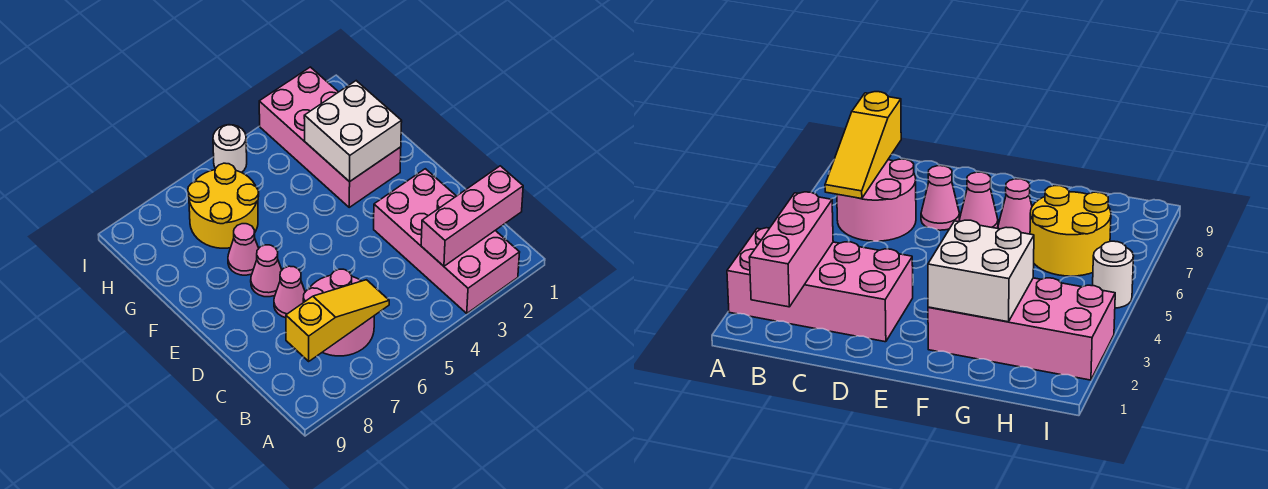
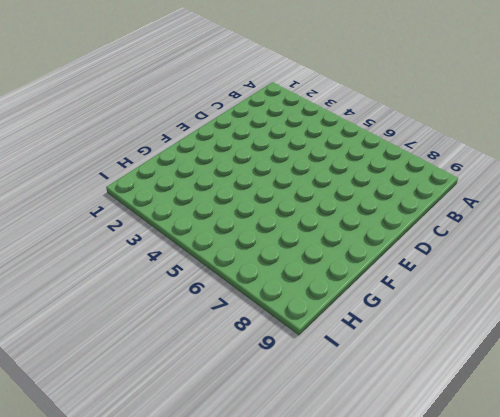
none -> pink 2x4 brick [374,169,520,313]
none -> pink 2x2 round brick [303,269,374,356]

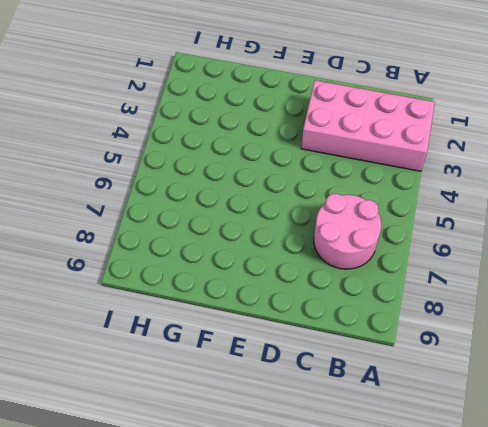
none -> pink 1x1 cone [274,266,305,318]
none -> pink 1x1 cone [251,245,282,297]

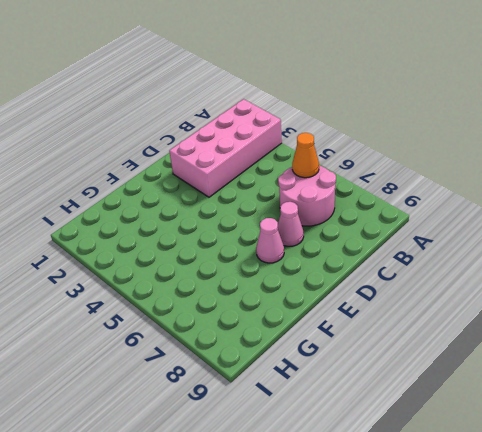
orange 1x1 cone [292,133,319,178] -> yellow 1x3 slope [286,280,389,361]
none -> pink 2x4 brick [259,67,401,207]
none -> pink 1x1 cone [228,224,259,275]

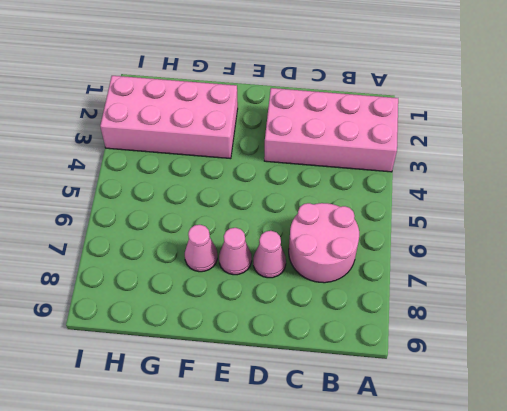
none -> yellow 2x2 round brick [188,163,259,248]
none -> white 1x1 round brick [213,125,247,173]

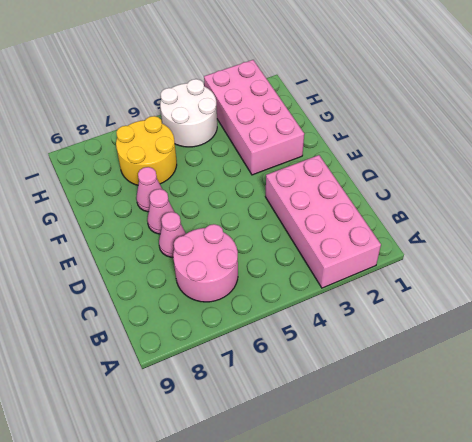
white 2x2 round brick [160,79,217,147] -> white 1x1 round brick [213,125,247,173]
none -> pink 1x3 brick [421,166,523,266]
none -> yellow 1x3 slope [286,280,389,361]

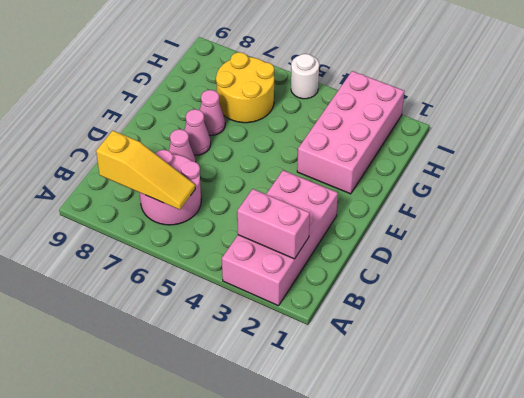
pink 1x2 brick [237,189,310,259] -> pink 1x3 brick [421,166,523,266]
none -> white 2x2 brick [304,81,402,182]

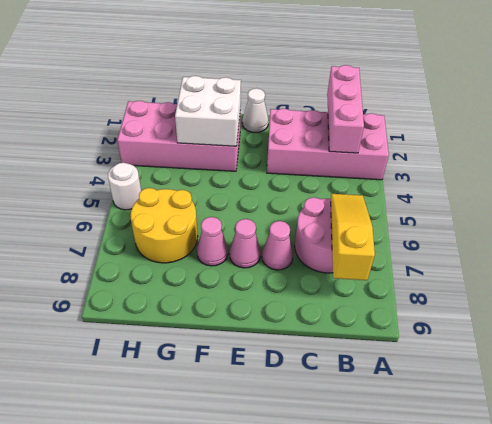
white 1x1 cone [242,88,268,133] -> none

